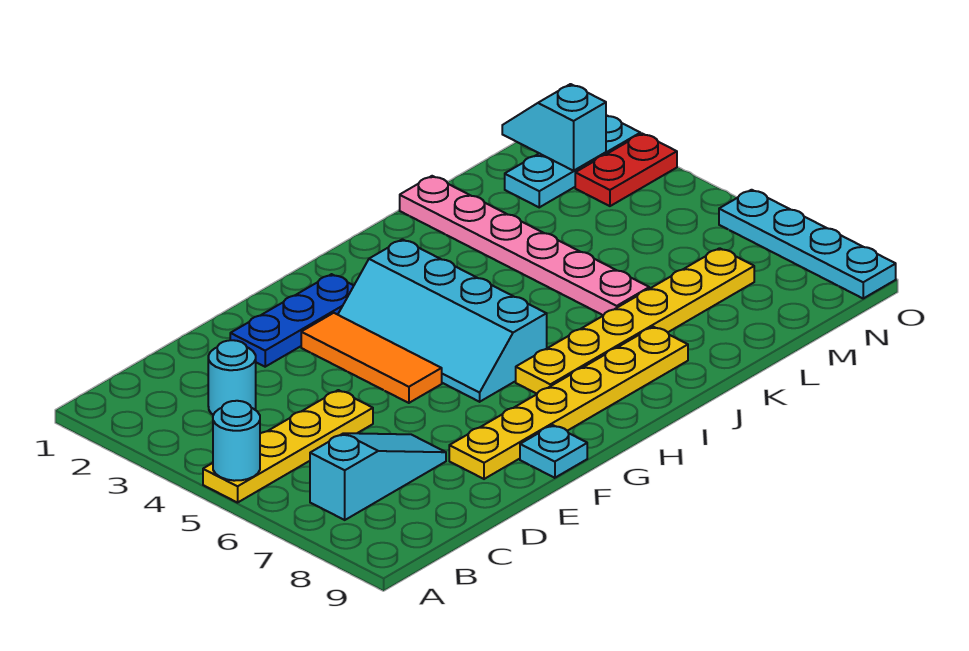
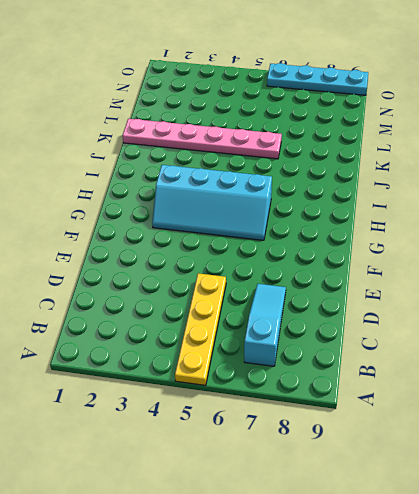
none -> cyan 1x1 round brick [208,340,256,415]
none -> blue 1x3 plate [230,274,354,367]
none -> yellow 1x6 plate [449,327,688,479]

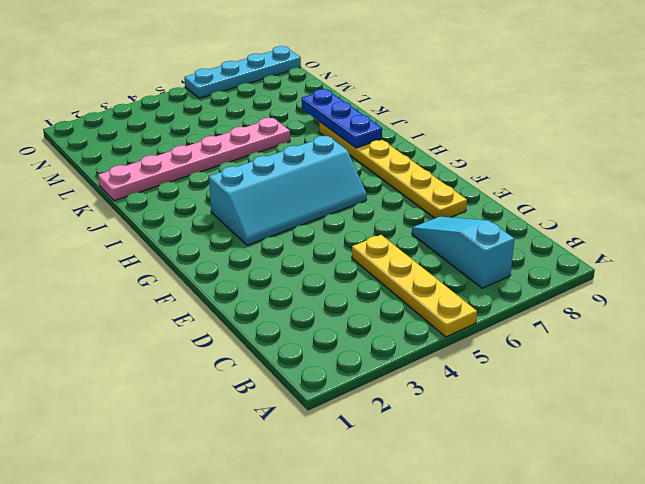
blue 1x3 plate [302,89,382,148] -> blue 1x3 plate moved to [230,274,354,367]
none -> cyan 1x1 round brick [208,340,256,415]
none -> orange 1x3 tile [301,313,442,403]
none -> cyan 1x1 plate [520,425,587,478]

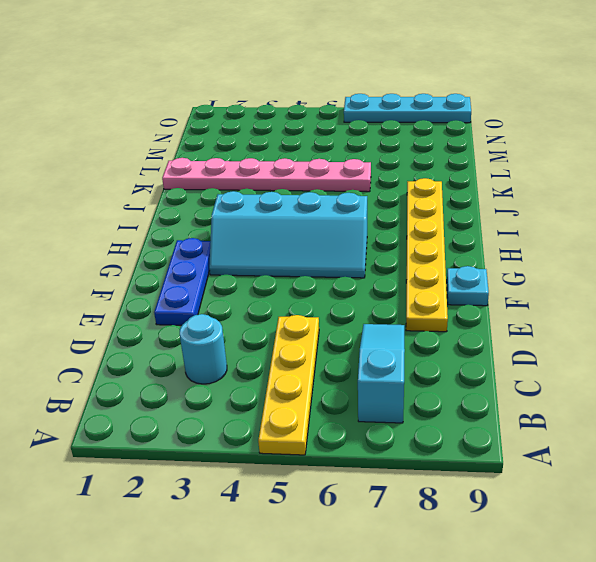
none -> orange 1x3 tile [301,313,442,403]
none -> yellow 1x6 plate [516,248,754,394]
none -> cyan 1x3 plate [505,115,640,207]

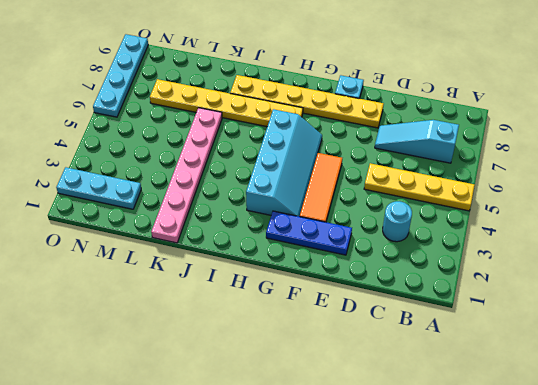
none -> red 1x2 plate [575,134,677,206]
none -> cyan 1x1 round brick [213,401,260,481]
none -> cyan 1x2 slope [502,84,606,171]

